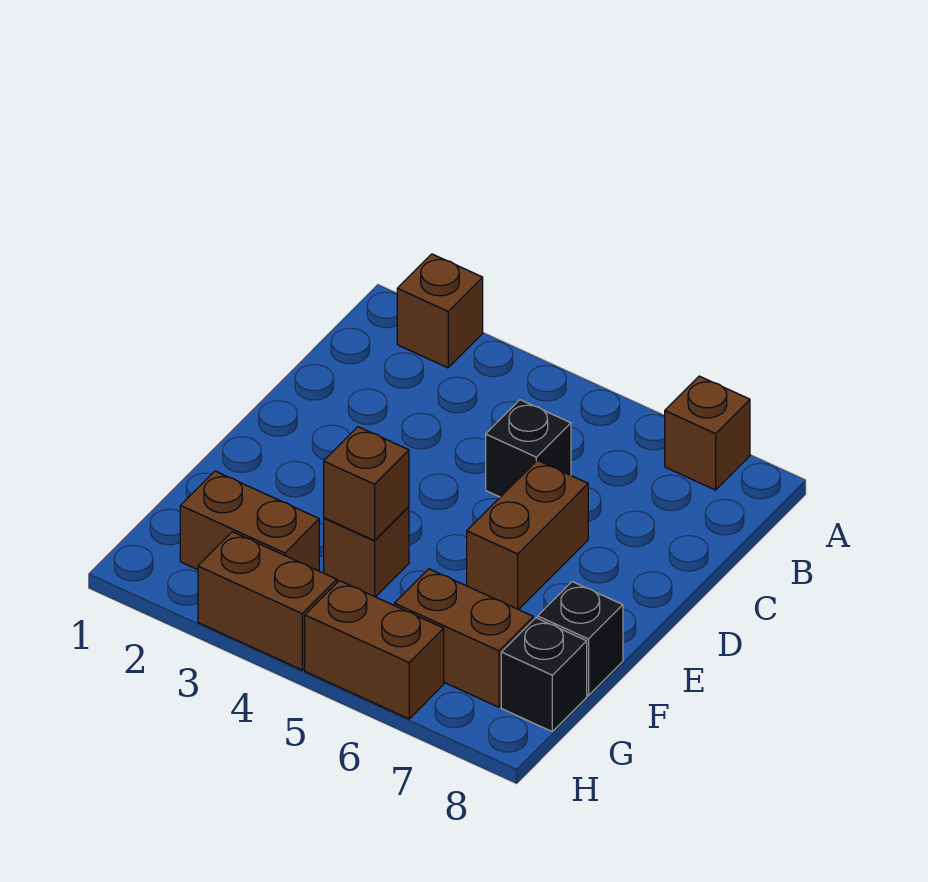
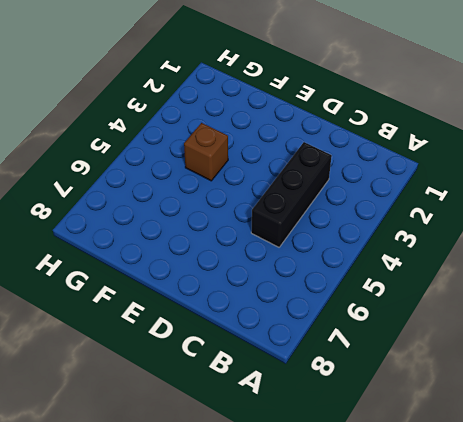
black 1x3 brick [251,142,332,247] -> black 1x1 brick [486,400,571,497]
none -> brown 1x1 brick [397,254,483,368]
none -> brown 1x1 brick [665,376,750,490]
none -> brown 1x2 brick [467,460,588,610]

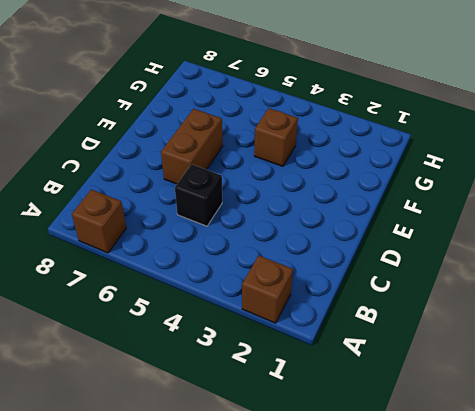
none -> black 1x1 brick [538,582,623,695]
none -> brown 1x2 brick [180,471,319,571]
none -> brown 1x2 brick [394,569,533,707]

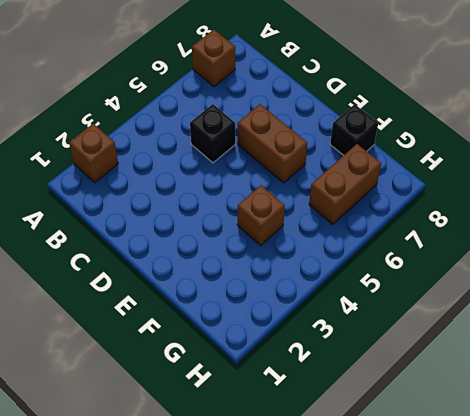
none -> brown 1x2 brick [180,471,319,571]
none -> black 1x1 brick [501,618,587,731]
none -> brown 1x2 brick [198,532,337,670]

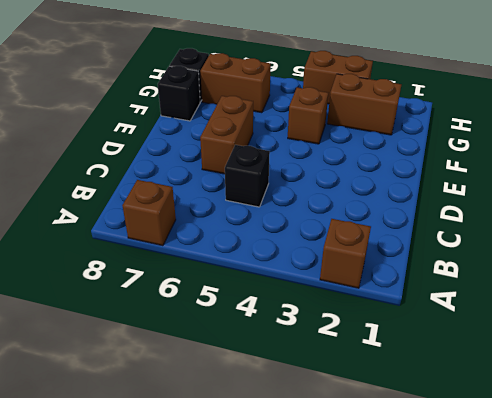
none -> brown 1x2 brick [305,581,444,719]
none -> brown 1x1 brick [324,427,409,541]

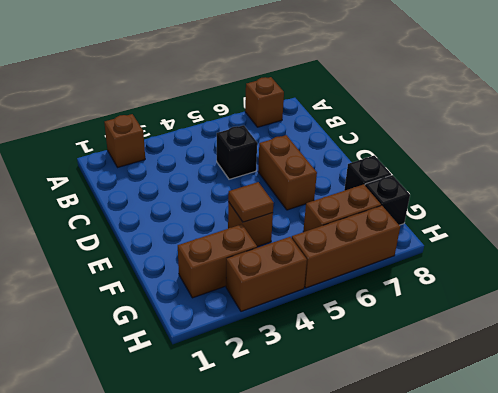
brown 1x1 tile [228,182,274,222] -> brown 1x1 brick [324,427,409,541]
brown 1x3 brick [292,206,400,288] -> brown 1x2 brick [305,581,444,719]

